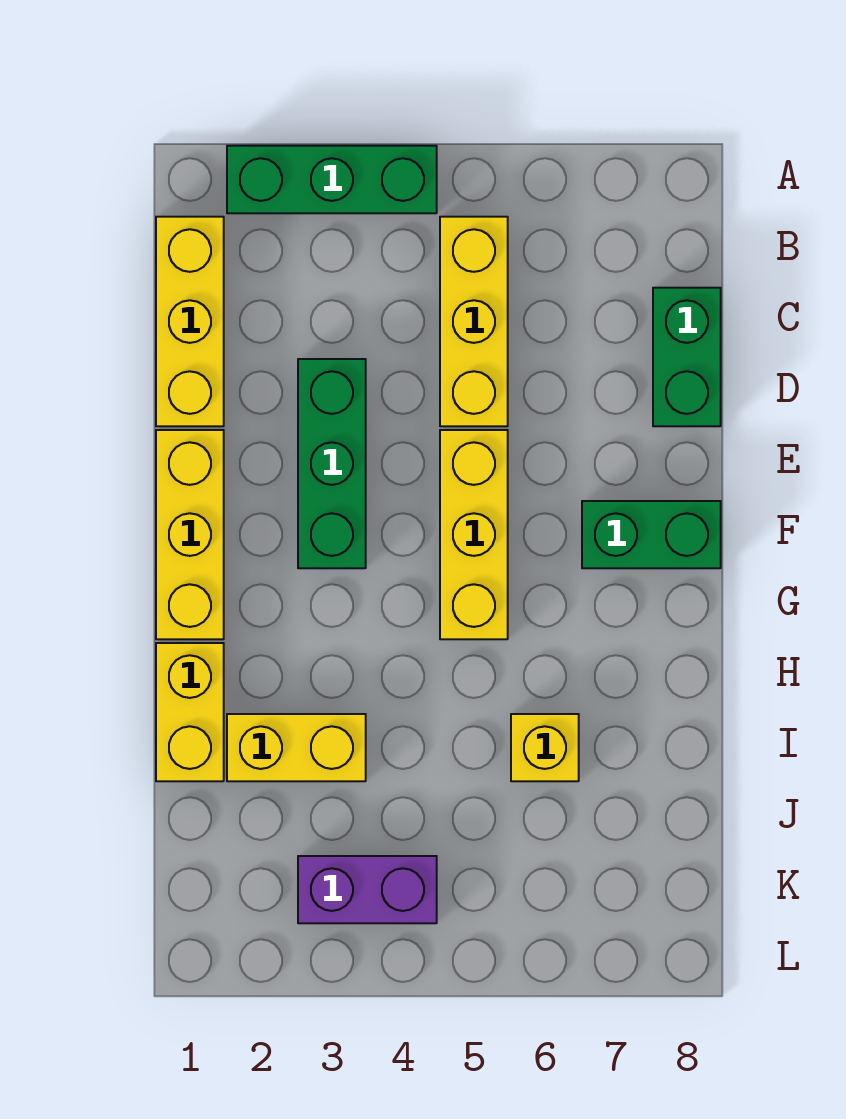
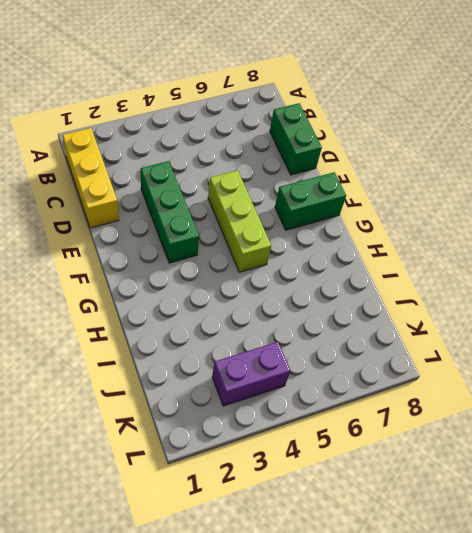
lime 1x3 brick [208,170,271,272] -> yellow 1x3 brick [440,430,508,639]
none -> green 1x3 brick [227,146,437,213]
none -> yellow 1x3 brick [440,217,508,426]
none -> yellow 1x3 brick [156,430,224,639]

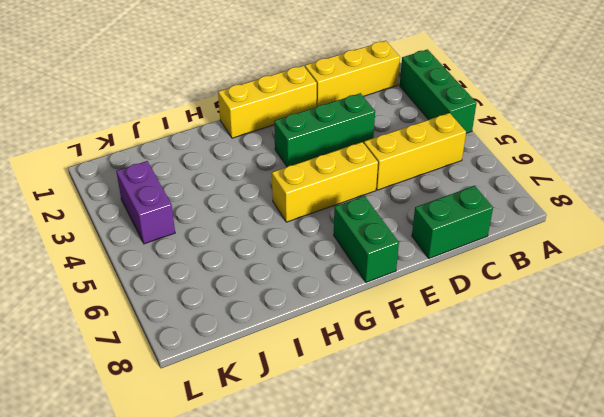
none -> yellow 1x2 brick [156,643,224,781]
none -> yellow 1x2 brick [227,714,366,781]
none -> yellow 1x1 brick [511,714,579,781]

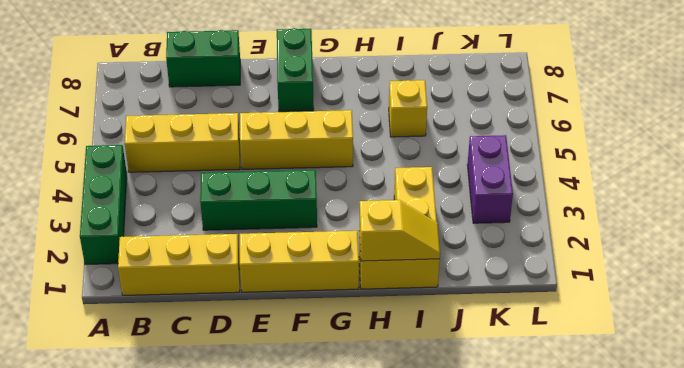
yellow 1x2 slope [359,200,440,261] -> none

